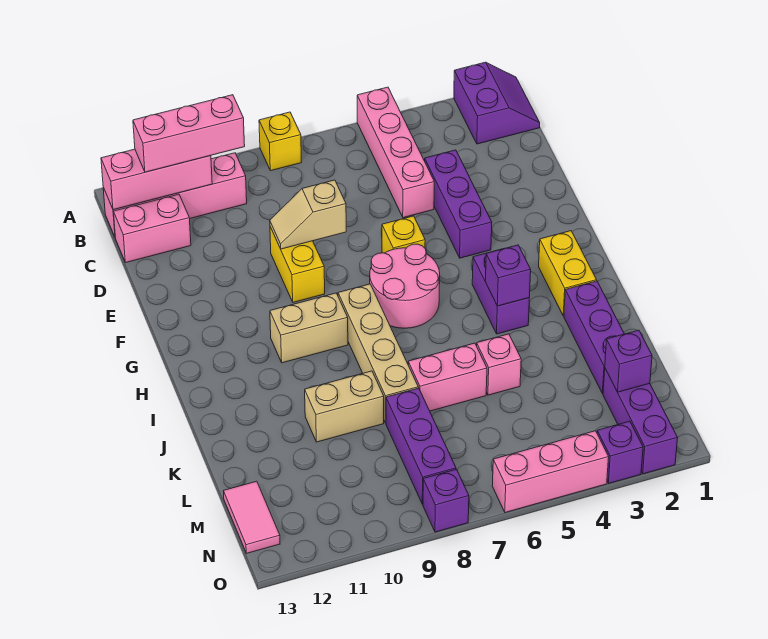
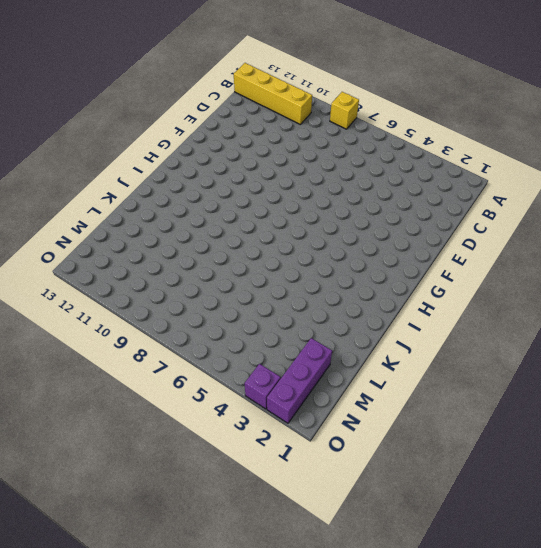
yellow 1x4 brick [234,63,312,124] -> pink 1x4 brick [103,153,247,237]
none -> purple 2x2 slope [454,62,540,144]
none -> pink 1x4 brick [357,87,434,218]
none -> pink 1x2 brick [114,194,191,263]

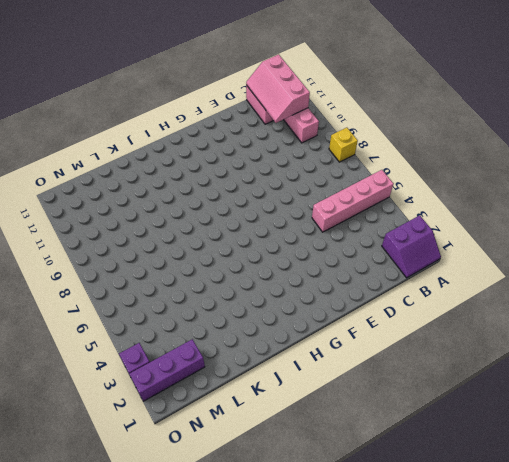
pink 2x3 slope [246,54,310,123] -> pink 1x3 brick [101,149,212,210]
none -> purple 1x3 brick [425,150,492,258]
none -> yellow 1x2 brick [270,227,325,302]
none -> yellow 1x1 brick [382,216,425,253]

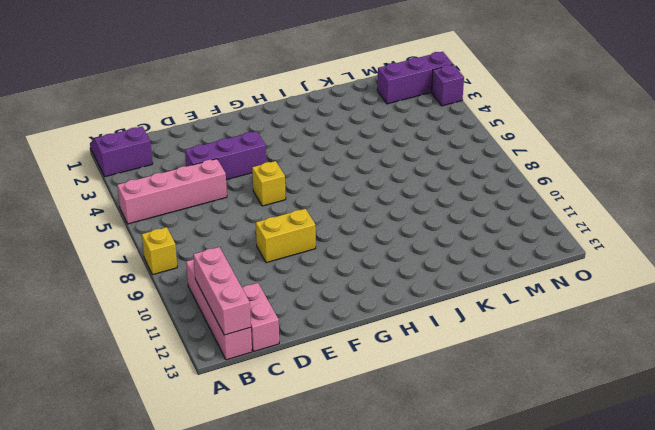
none -> pink 2x2 round brick [370,244,440,328]
none -> yellow 1x2 brick [539,231,597,316]
none -> purple 1x2 brick [472,248,529,334]

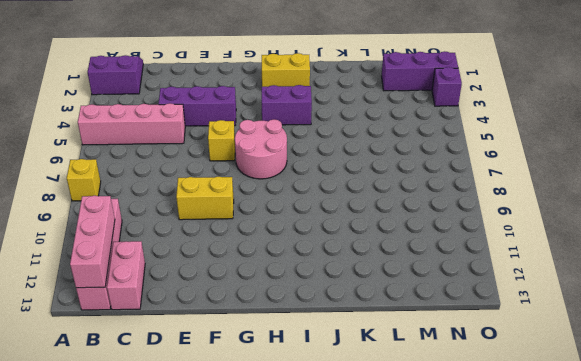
none -> tan 1x4 brick [338,284,418,423]
none -> tan 1x2 brick [270,293,348,363]
none -> purple 1x3 brick [564,281,624,394]

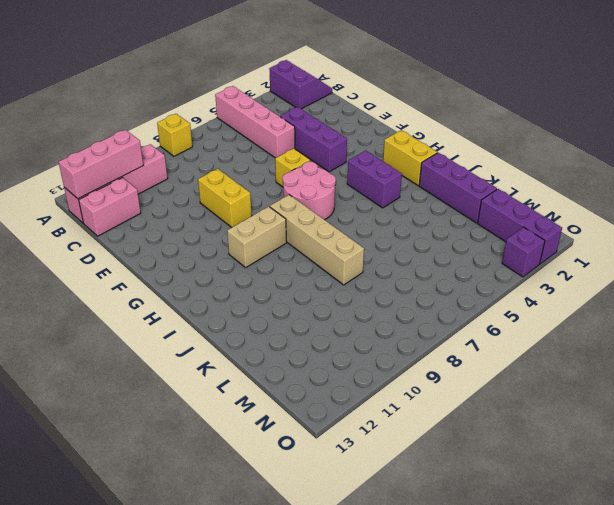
none -> pink 1x1 brick [477,334,521,395]
none -> pink 1x2 brick [408,343,487,411]
none -> tan 1x2 brick [305,371,384,442]

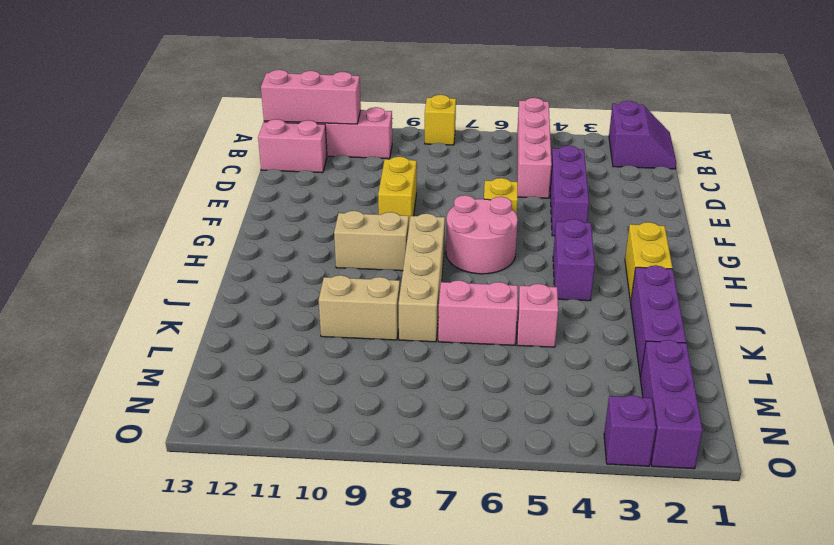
none -> purple 1x3 brick [386,388,456,504]
none -> pink 1x2 tile [223,481,280,553]
none -> pink 1x3 brick [492,431,609,512]

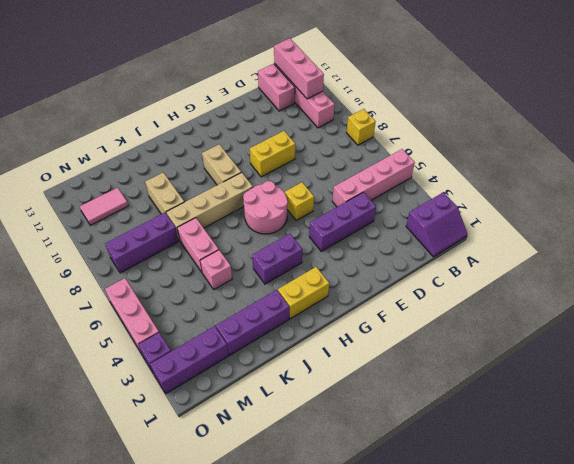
pink 1x2 tile [80,188,128,225] -> pink 1x2 tile moved to [223,481,280,553]
none -> purple 1x1 brick [423,469,469,532]
none -> tan 1x2 slope [270,180,346,249]
none -> purple 1x1 brick [485,245,531,306]

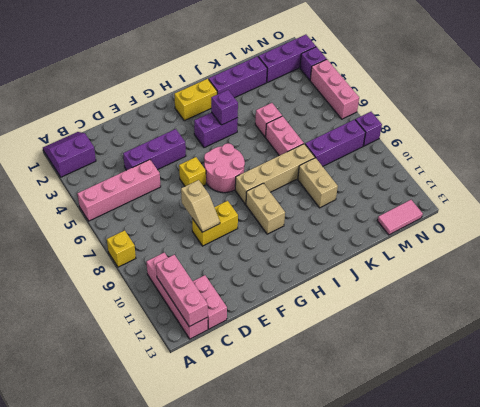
none -> purple 1x1 brick [605,330,652,392]
none -> pink 1x3 brick [133,95,245,172]

